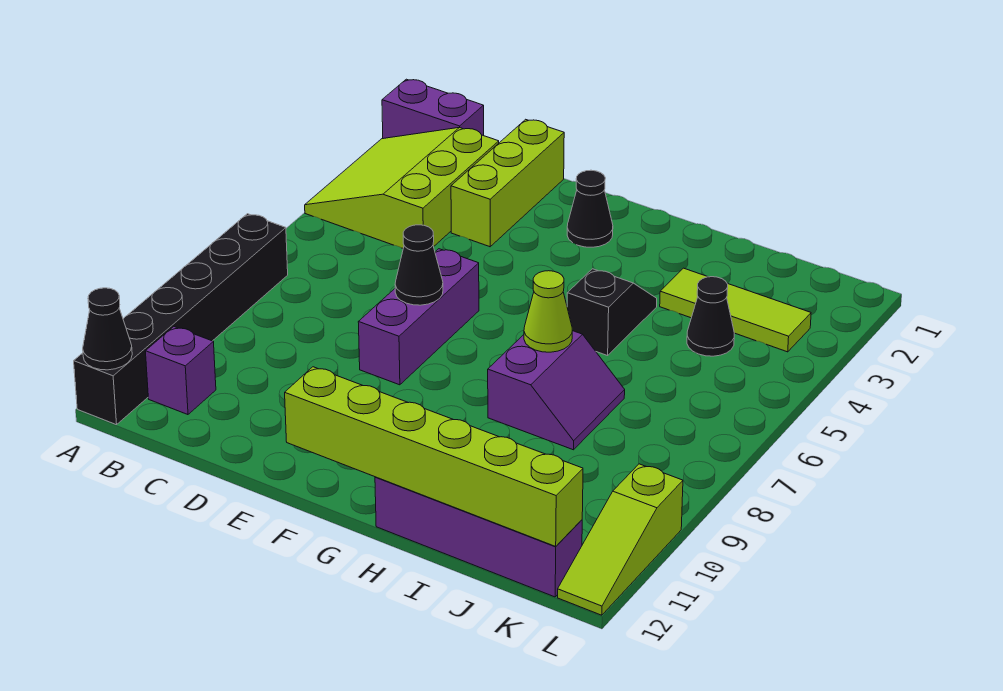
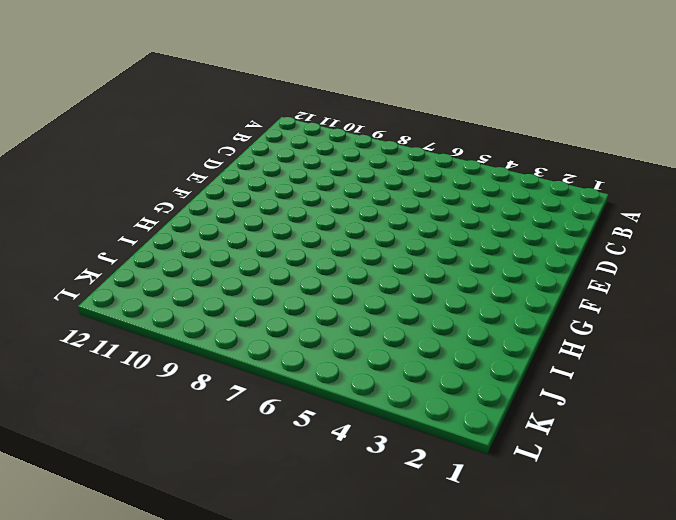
none -> purple 1x2 brick [382,79,484,139]
none -> lime 3x3 slope [305,127,499,248]
none -> black 1x6 brick [74,214,288,425]

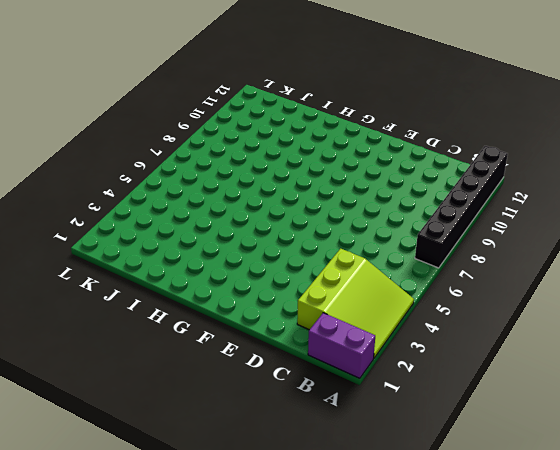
none -> purple 1x1 brick [146,327,216,415]
none -> lime 1x3 brick [451,119,564,247]
none -> purple 1x3 brick [358,249,479,385]

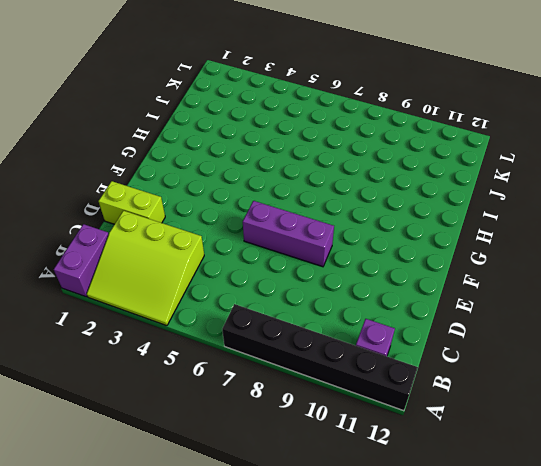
lime 1x2 brick [98,181,165,224] -> lime 1x3 brick [451,119,564,247]
none -> black 1x1 cone [567,170,613,247]
none -> black 1x2 slope [567,269,657,356]
none -> purple 2x2 slope [488,331,625,450]

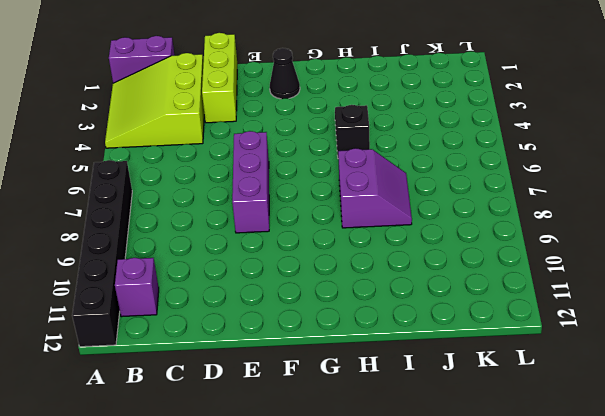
none -> purple 1x4 brick [375,477,582,597]
none -> lime 1x3 tile [660,268,811,352]
none -> black 1x1 cone [687,277,734,356]

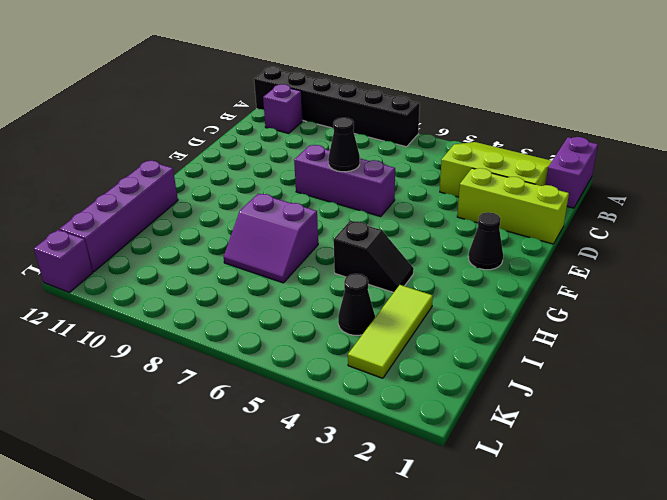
purple 1x1 brick [34,230,93,292] -> lime 1x3 slope [558,464,683,615]
none -> black 1x1 cone [83,288,132,370]
none -> lime 1x6 brick [285,367,583,546]
none -> lime 1x1 cone [524,271,572,352]

